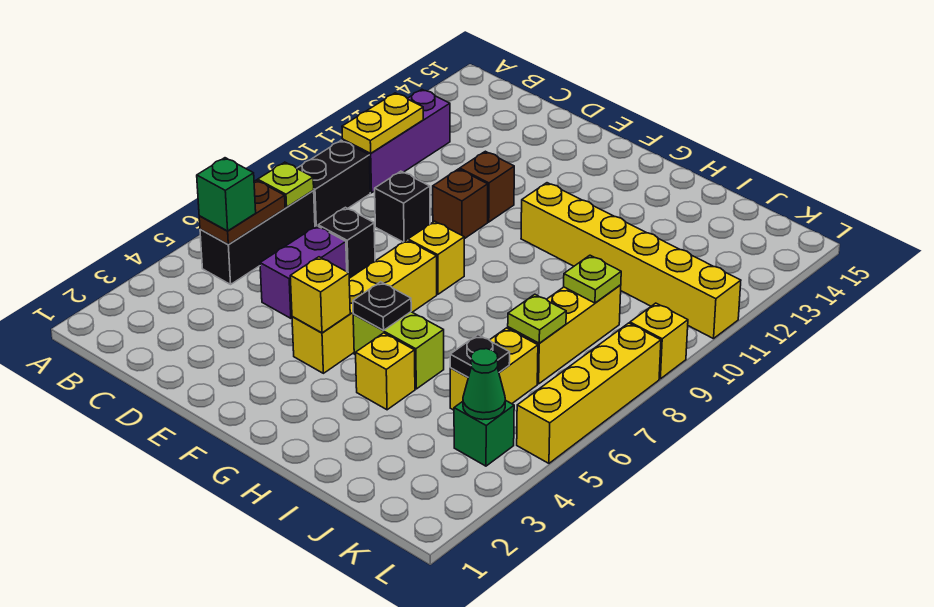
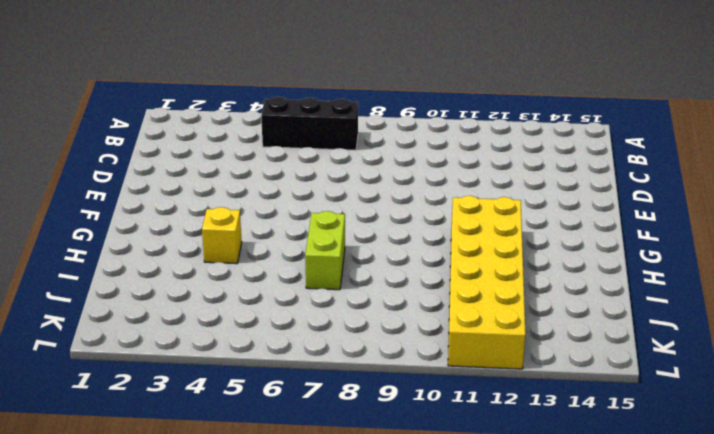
yellow 2x6 brick [448,196,525,369] -> yellow 1x6 brick [521,183,741,339]
lime 1x2 brick [305,211,345,290] -> lime 1x2 brick moved to [353,312,444,389]
none -> black 1x2 brick [297,140,370,227]
none -> purple 1x3 brick [343,89,450,193]
none -> purple 1x2 brick [260,226,347,318]

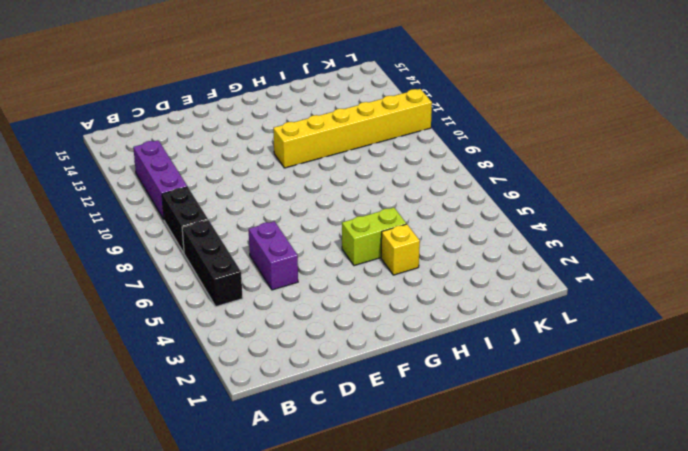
none -> black 1x1 brick [318,207,375,278]
none -> black 1x1 brick [375,171,430,242]
none -> brown 1x1 brick [433,169,488,239]

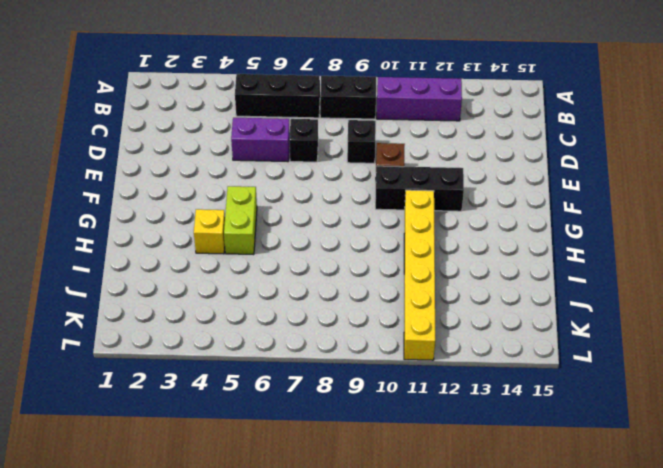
black 1x3 brick [375,166,464,211] -> none
none -> brown 1x1 brick [460,151,514,222]
none -> yellow 1x4 brick [292,240,437,373]
none -> yellow 1x1 brick [408,221,464,294]

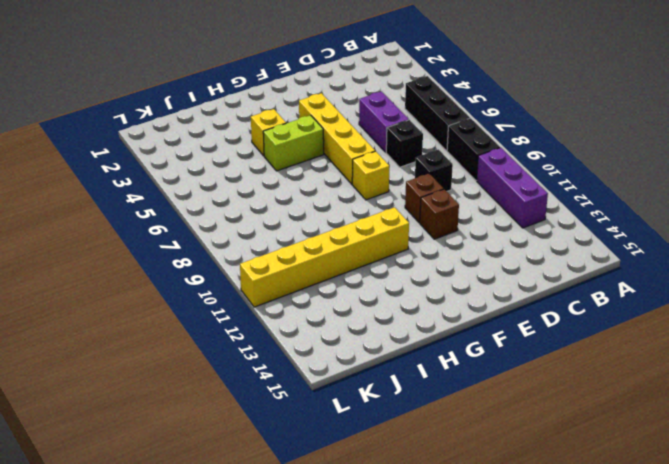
none -> yellow 1x2 brick [450,328,538,410]
none -> yellow 1x3 brick [508,285,621,384]
none -> green 1x1 brick [454,400,514,466]

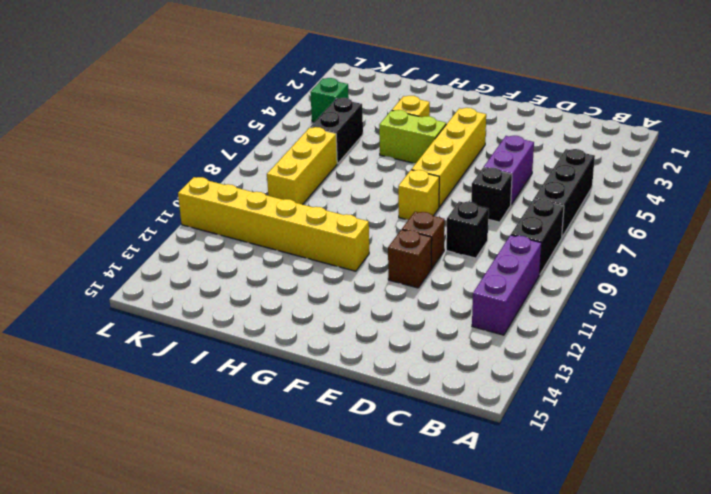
black 1x2 brick [310,98,363,164] -> yellow 1x2 brick [450,328,538,410]
none -> yellow 1x4 brick [517,323,661,463]
none -> yellow 1x1 brick [630,303,688,379]
none -> brown 1x2 plate [199,180,285,244]

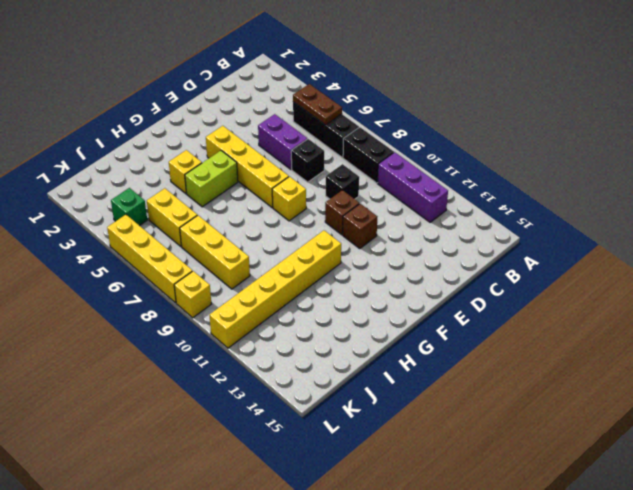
none -> lime 1x1 plate [258,162,314,207]
none -> yellow 1x2 plate [342,93,423,153]
none -> yellow 1x1 brick [290,257,350,333]

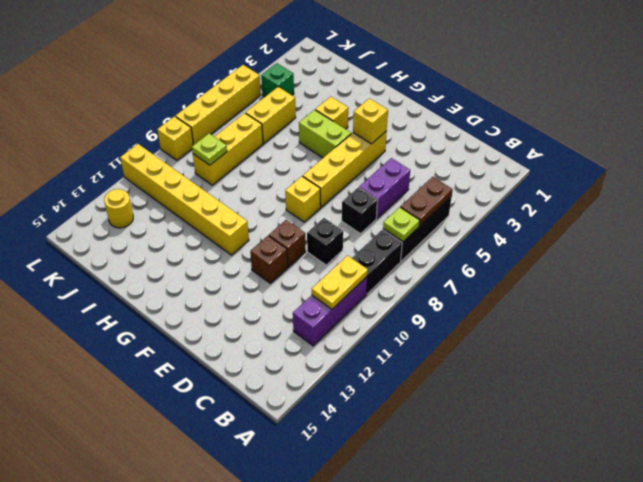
yellow 1x1 round brick [104,189,133,228] -> none
none -> black 1x1 plate [353,282,411,330]
none -> black 1x1 plate [450,335,510,377]
none -> lime 1x1 plate [508,294,566,343]

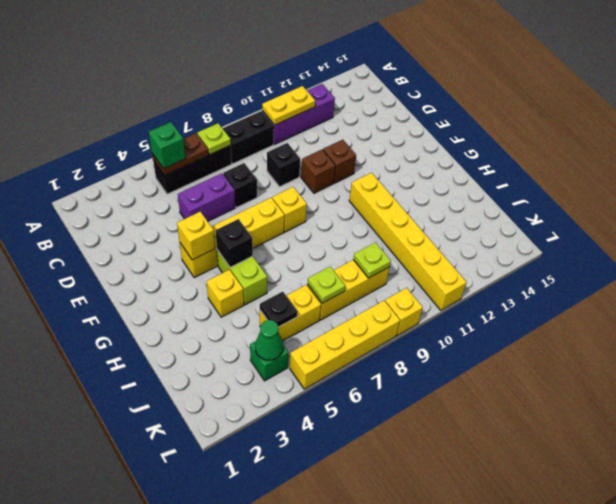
black 1x1 brick [216,219,253,267] -> black 1x1 plate [353,282,411,330]

